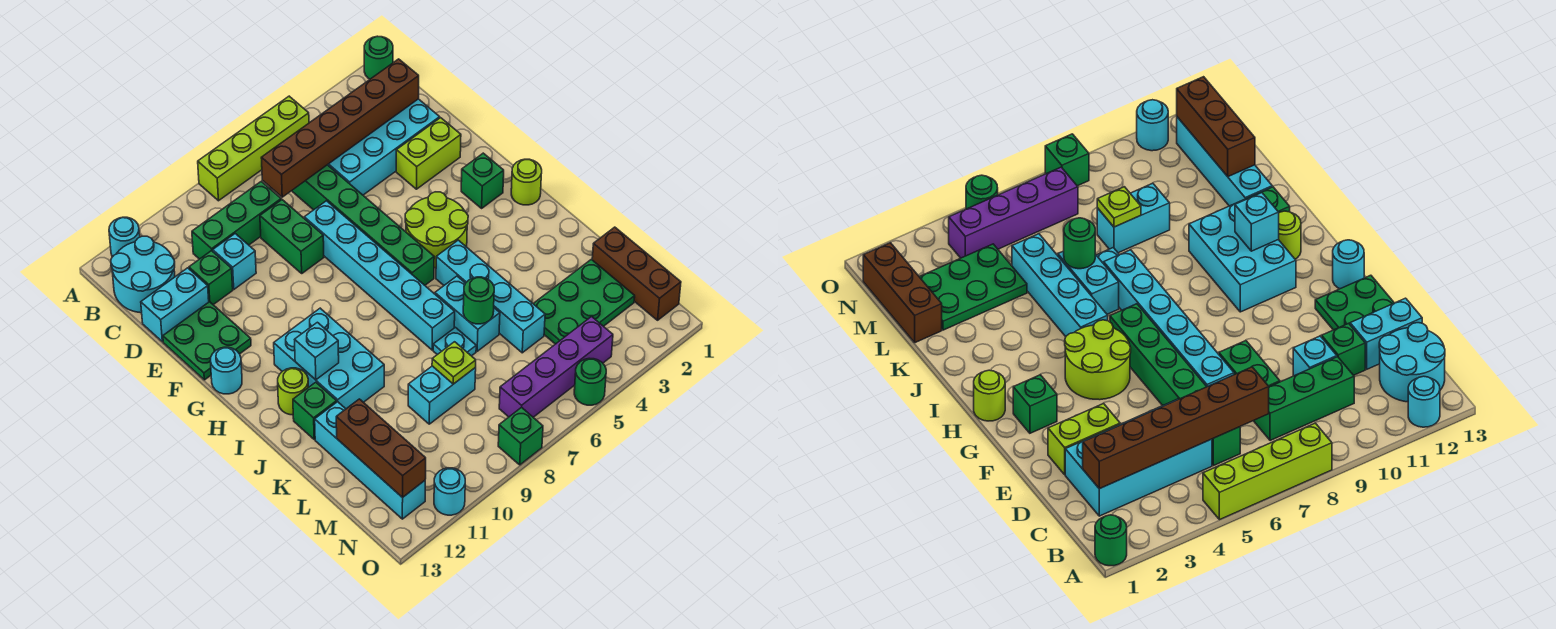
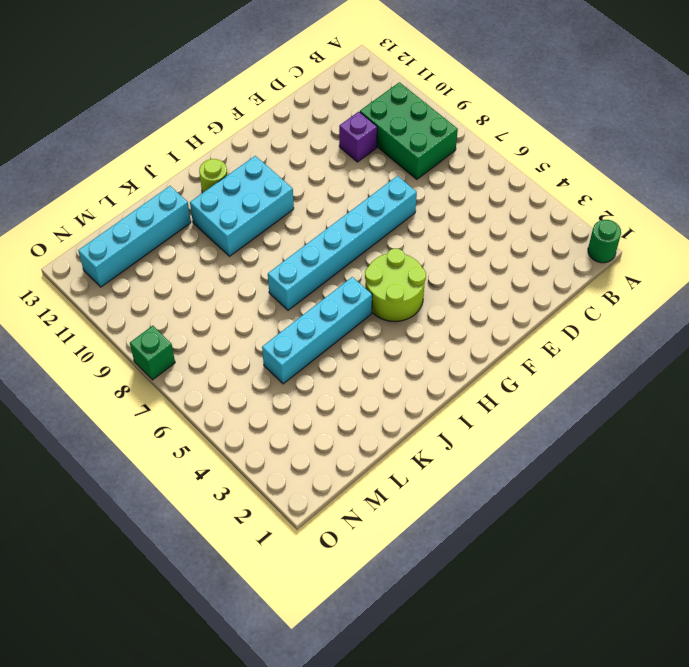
green 2x3 brick [360,82,458,179] -> green 1x3 brick [192,181,281,259]
purple 1x1 brick [339,112,377,162] -> cyan 1x1 brick [213,234,256,289]
none -> lime 1x4 brick [198,96,309,201]
none -> cyan 1x1 round brick [109,217,140,257]
none -> cyan 2x2 round brick [111,236,175,313]
none -> cyan 2x4 brick [328,99,440,195]

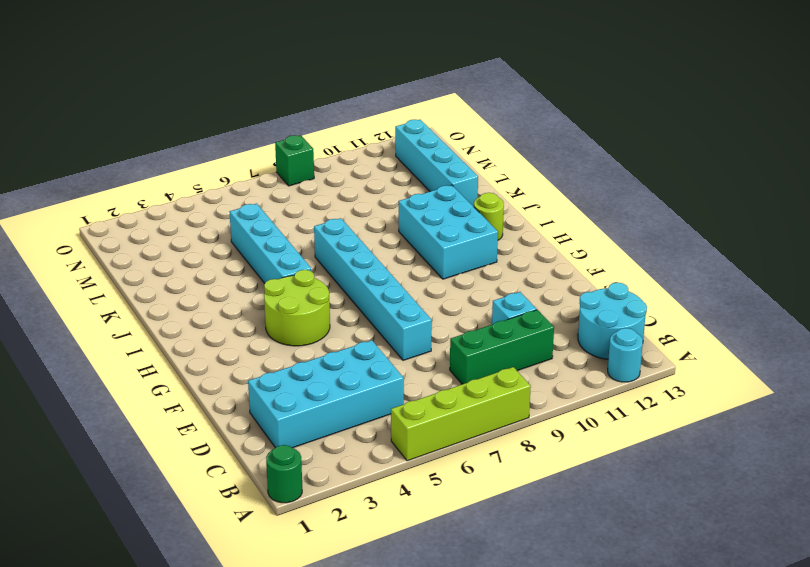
none -> green 1x6 brick [292,165,434,285]
none -> green 1x2 brick [260,200,324,273]
none -> green 1x1 brick [189,251,233,305]
none -> cyan 1x2 brick [141,268,209,342]

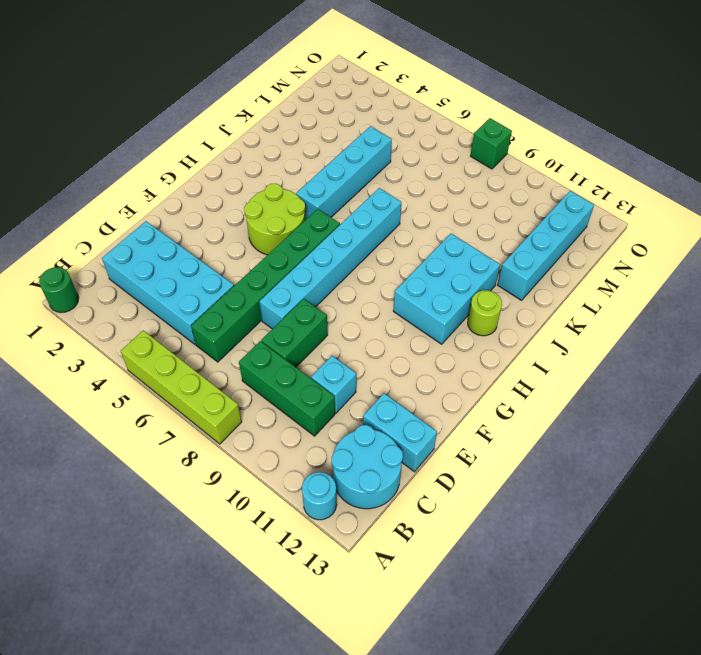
none -> green 1x1 brick [189,251,233,305]
none -> lime 1x2 brick [396,118,461,189]
none -> green 2x2 plate [163,302,251,380]
none -> green 1x1 brick [461,153,504,208]

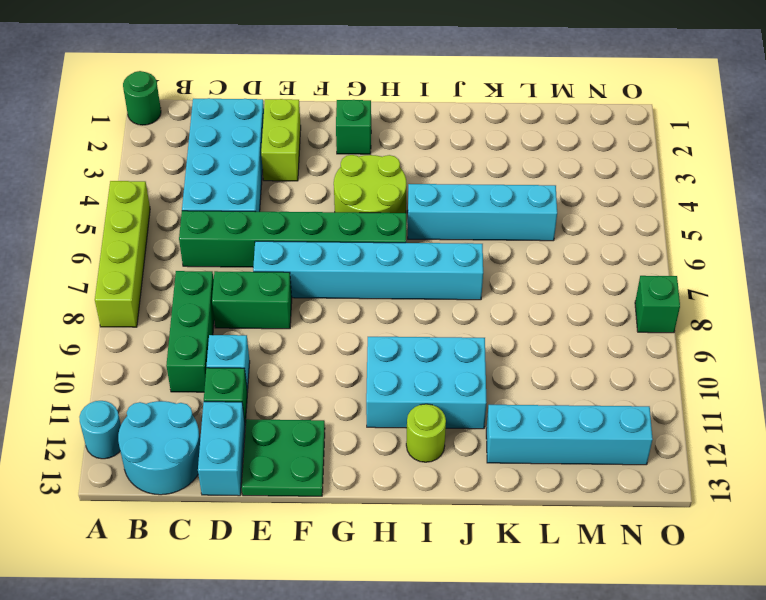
none -> cyan 1x1 round brick [210,347,242,394]
none -> lime 1x1 round brick [511,159,542,205]
none -> cyan 1x2 brick [435,276,500,351]
none -> green 1x1 brick [293,382,337,439]

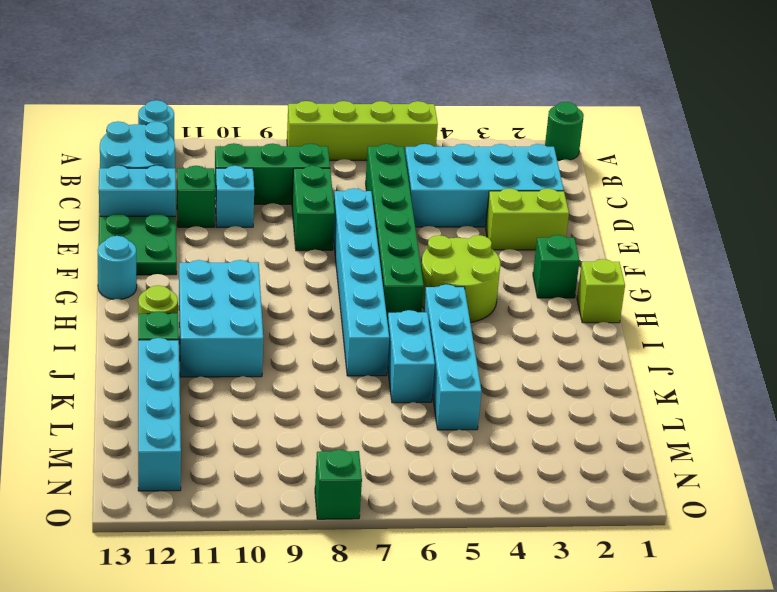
lime 1x1 brick [577,259,625,323] -> lime 1x1 round brick [511,159,542,205]
none -> cyan 1x1 plate [433,327,476,356]
none -> brown 1x3 brick [592,227,681,320]
none -> green 2x3 plate [533,259,635,344]
none -> cyan 1x2 brick [408,366,476,424]

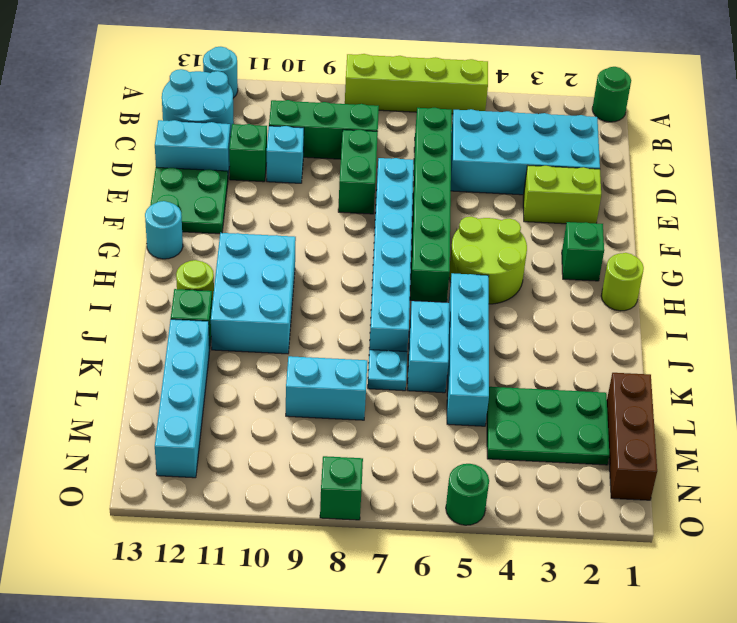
none -> purple 1x4 brick [499,317,613,417]
none -> cyan 1x1 round brick [434,468,465,515]
none -> brown 1x6 brick [261,59,419,197]
none -> cyan 1x1 brick [295,322,339,380]

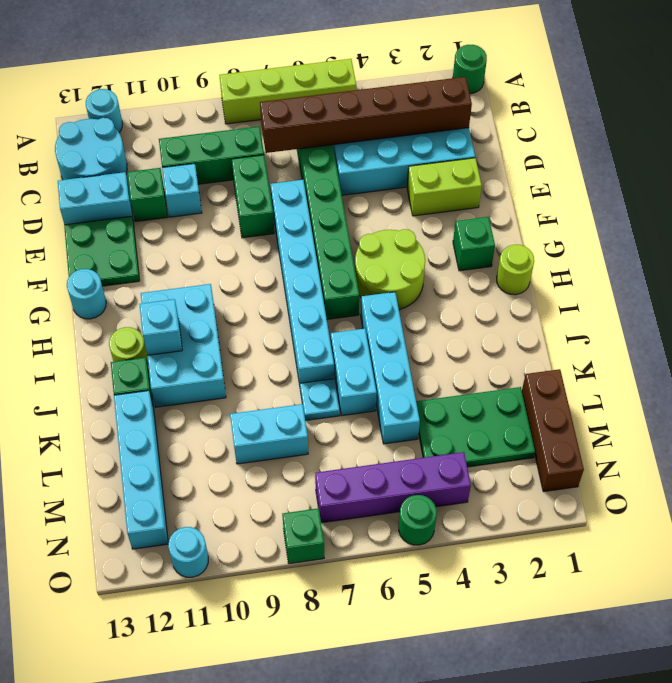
none -> green 1x1 round brick [463,277,494,324]
none -> lime 1x1 plate [432,342,476,384]
none -> brown 1x3 brick [336,399,426,498]

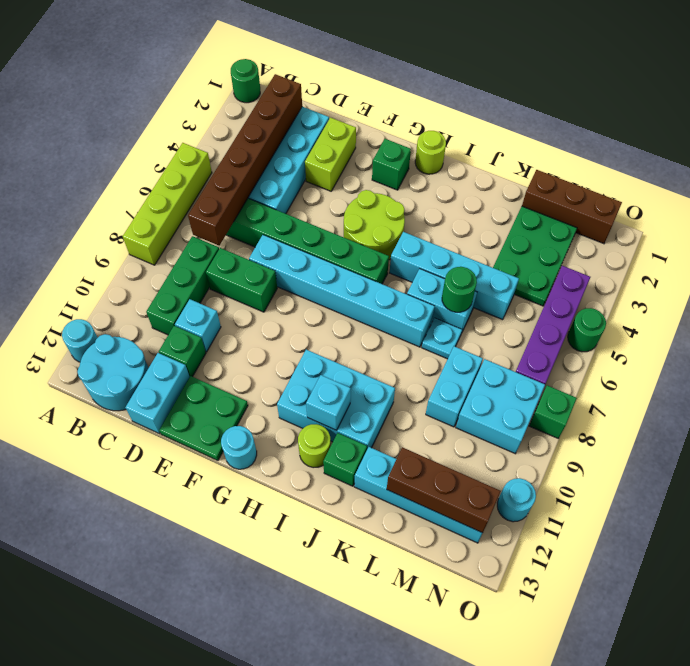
cyan 2x2 brick [456,359,545,454] -> none
none -> lime 1x1 plate [432,342,476,384]

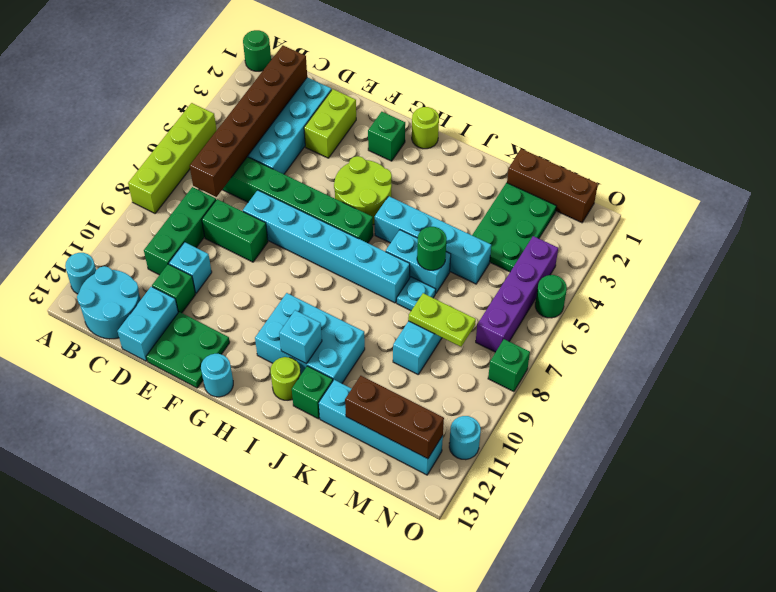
lime 1x2 plate [408,293,476,347] -> lime 1x1 plate [432,342,476,384]

